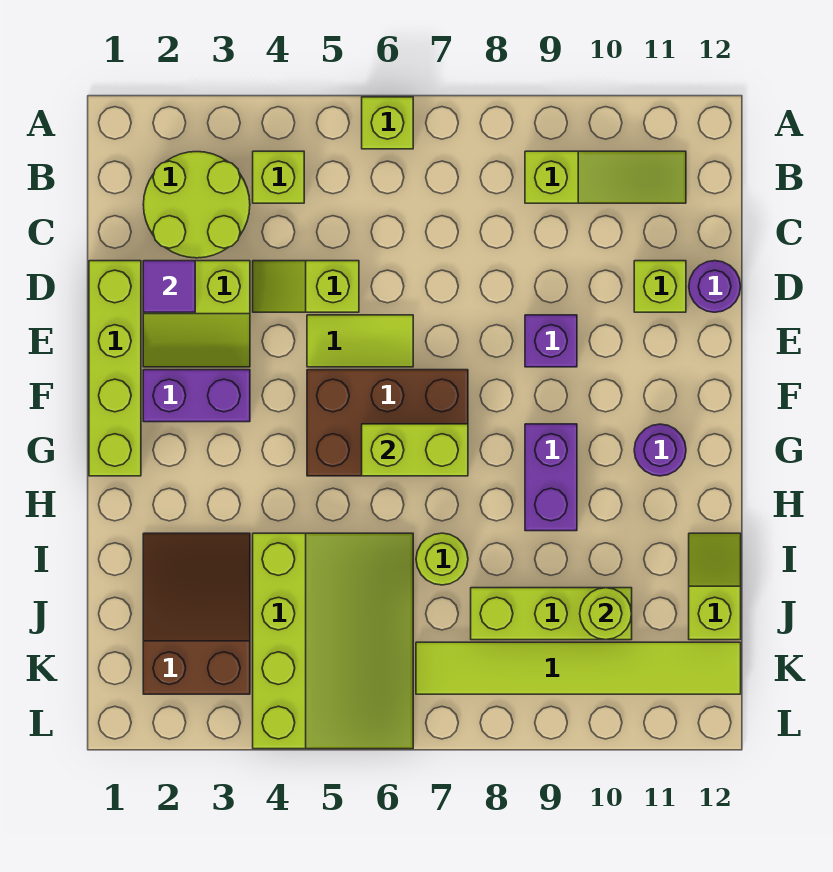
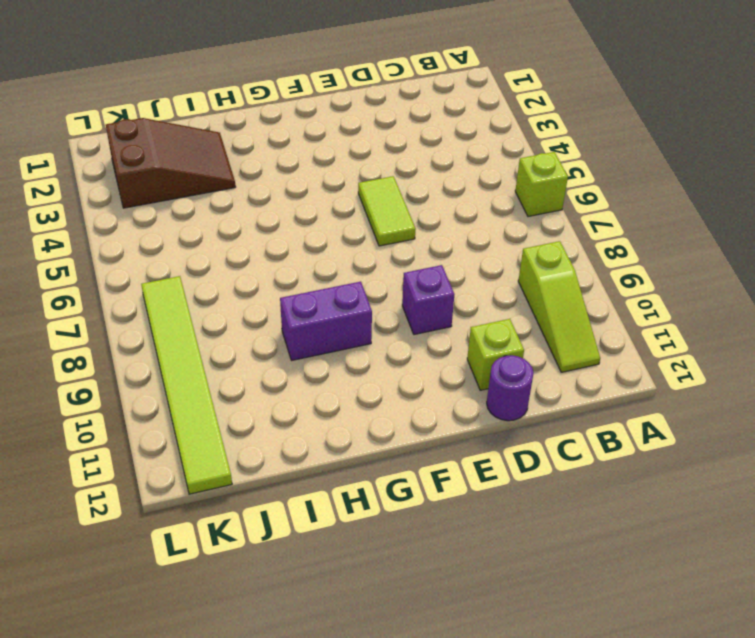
none -> lime 2x2 round brick [143,152,250,258]
none -> lime 1x1 brick [253,151,304,203]
none -> lime 1x4 brick [89,261,141,476]

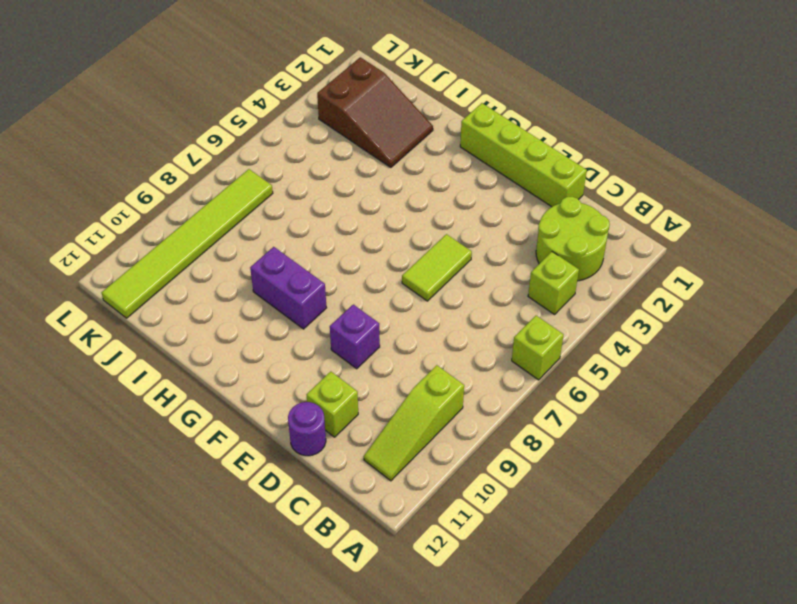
none -> lime 2x2 slope [143,261,250,367]
none -> lime 1x2 slope [253,261,359,312]
none -> purple 1x2 brick [143,370,250,422]

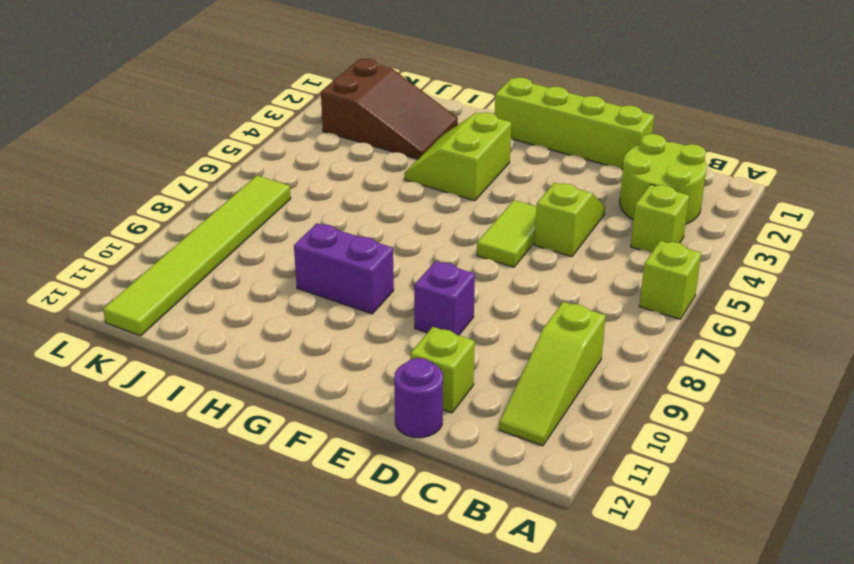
lime 2x2 slope [405,113,511,201] -> lime 2x2 slope moved to [143,261,250,367]
none -> purple 1x2 brick [143,370,250,422]
none -> brown 2x3 brick [307,370,468,476]
none -> purple 1x1 round brick [634,424,686,476]

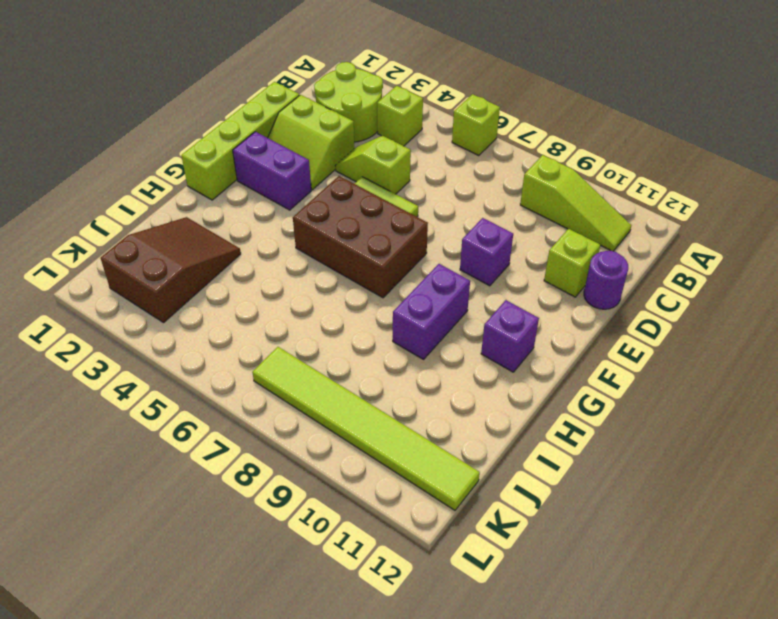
purple 1x1 brick [481,300,539,372] -> purple 1x1 round brick [634,424,686,476]
none -> lime 3x4 slope [253,533,413,749]
none -> lime 1x1 round brick [416,533,468,585]
none -> lime 1x2 slope [689,533,741,640]

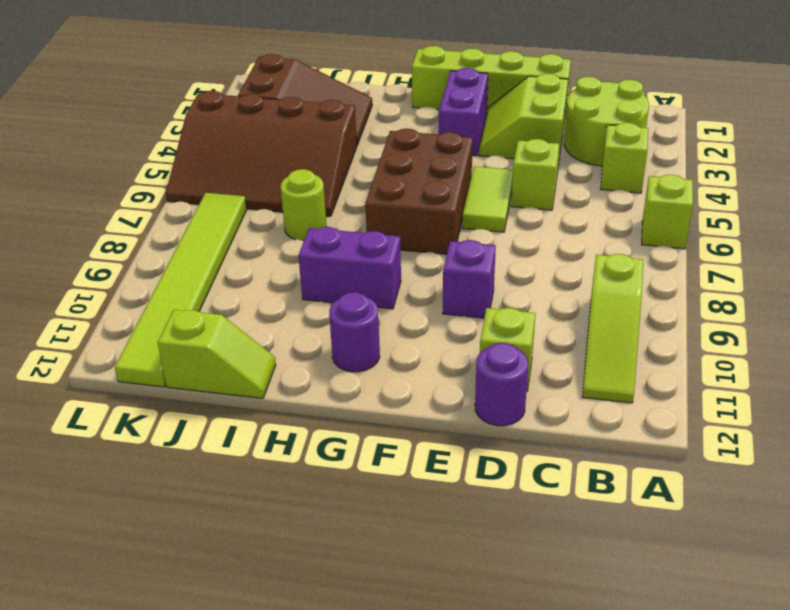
brown 3x4 slope [166,91,357,216] -> lime 3x4 slope [253,533,413,749]
none -> lime 1x3 brick [471,588,632,640]
none -> purple 1x1 tile [143,261,195,312]
none -> lime 1x2 brick [362,424,468,476]

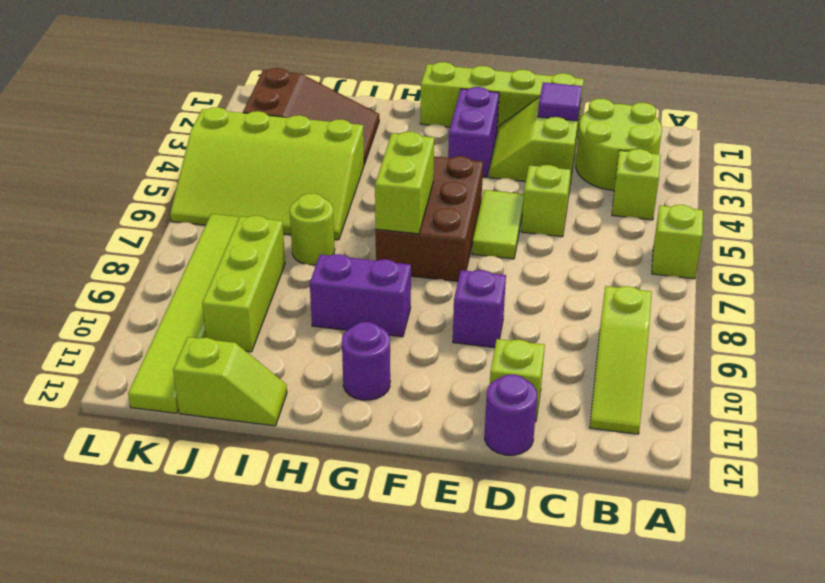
none -> lime 1x1 round brick [580,588,632,640]

